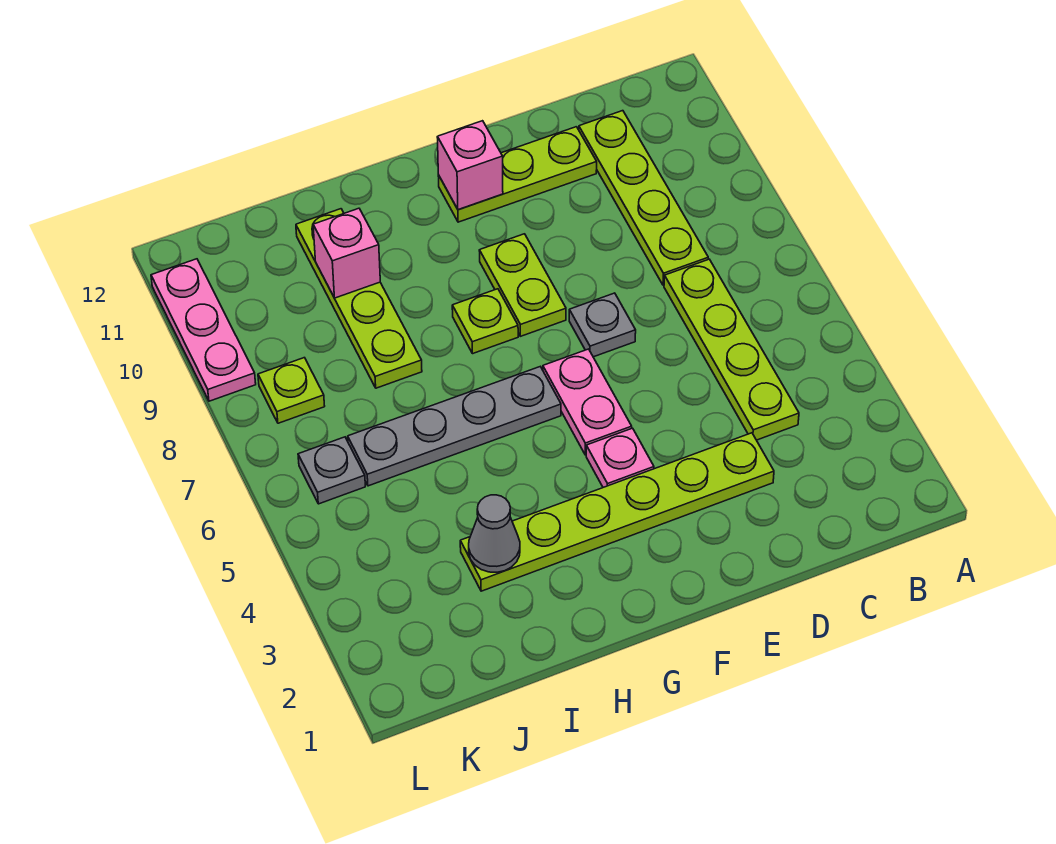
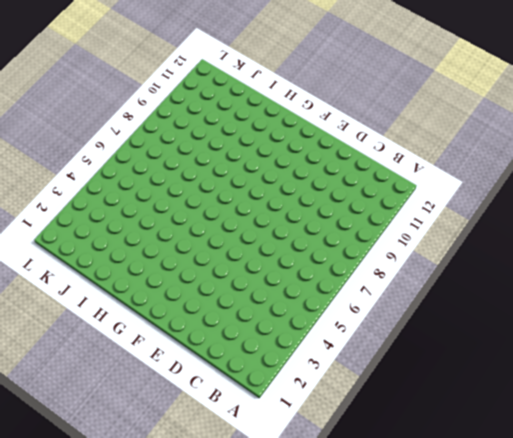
none -> lime 1x4 plate [664,259,799,440]
none -> lime 1x4 plate [579,111,708,285]
none -> lime 1x6 plate [460,433,774,591]

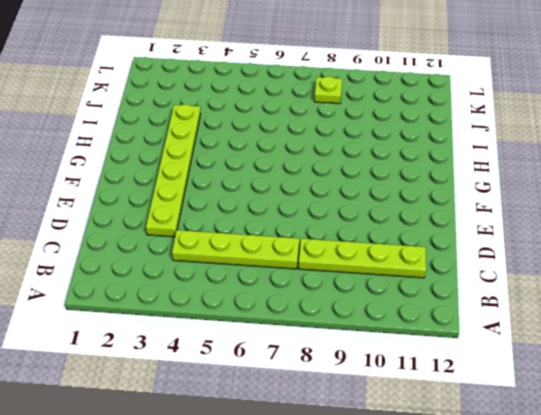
none -> lime 1x3 plate [438,127,597,222]
none -> grey 1x1 plate [569,293,636,357]
none -> pink 1x1 plate [586,428,654,487]

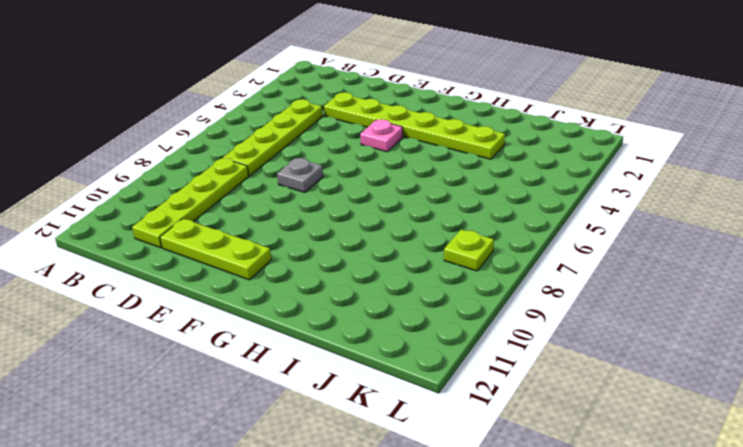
none -> pink 1x2 plate [543,349,632,455]
none -> lime 1x2 plate [479,234,566,336]
none -> grey 1x4 plate [348,367,561,486]

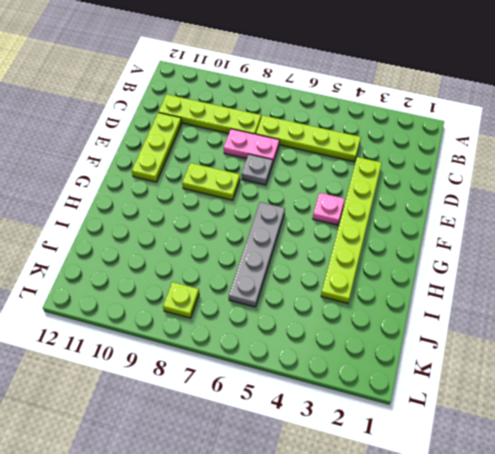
pink 1x2 plate [224,129,279,164] -> pink 1x2 plate moved to [543,349,632,455]
none -> lime 1x1 plate [452,289,518,354]
none -> lime 1x4 plate [296,209,422,388]
none -> grey 1x1 plate [298,437,365,504]

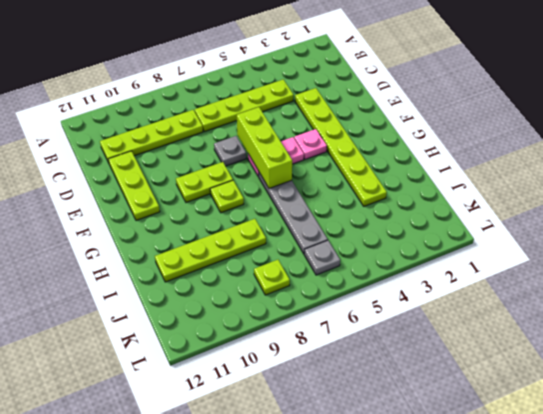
lime 1x3 brick [237,107,292,188] -> none
none -> pink 1x3 plate [151,259,256,401]
none -> pink 1x1 brick [437,121,503,210]
none -> grey 1x1 cone [469,495,520,572]

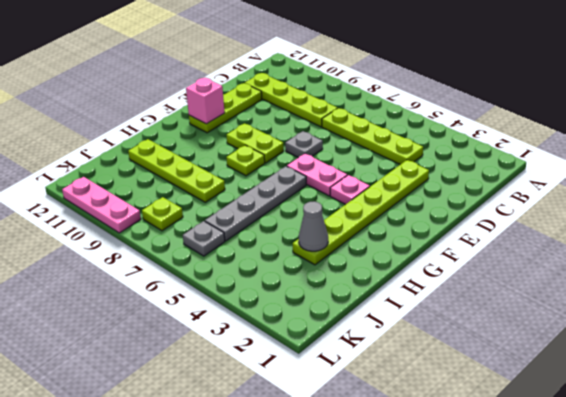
none -> pink 1x1 brick [313,208,380,298]

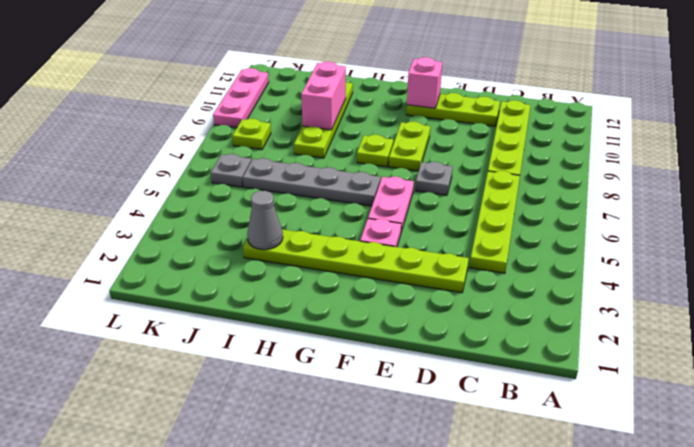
pink 1x2 brick [301,62,346,130] -> pink 1x1 brick [313,208,380,298]

